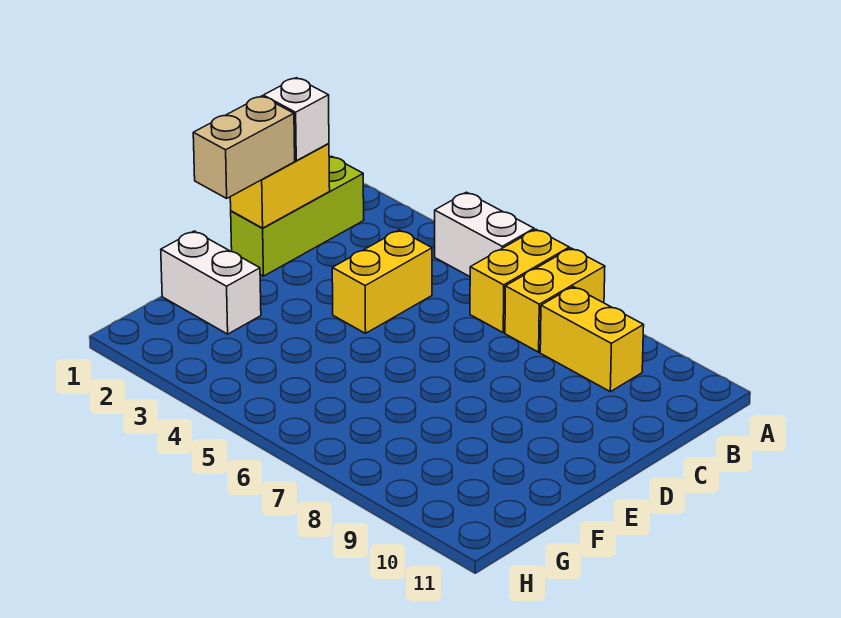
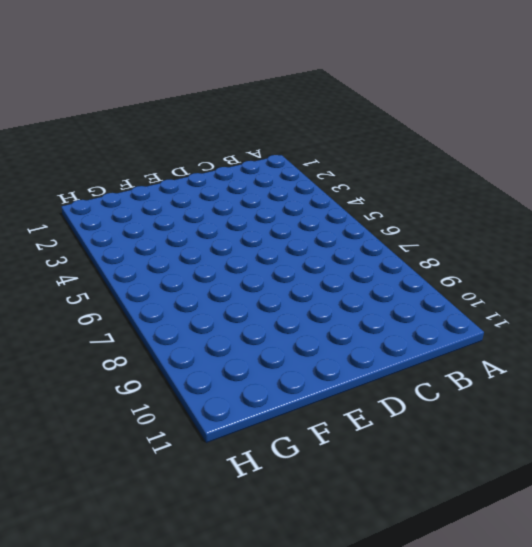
none -> white 1x2 brick [435,192,534,277]
none -> yellow 1x2 brick [470,229,569,333]

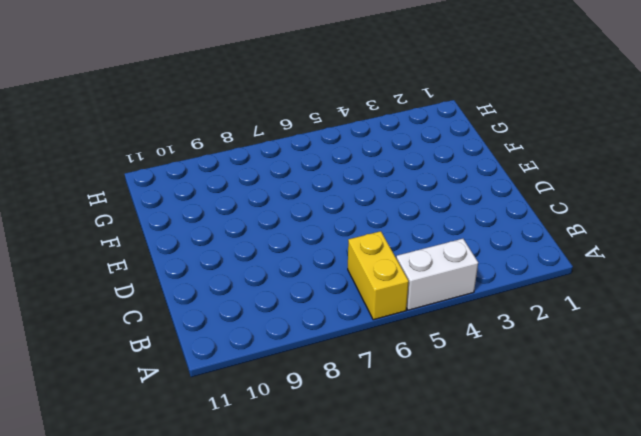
none -> yellow 1x2 brick [505,248,605,352]
none -> lime 1x3 brick [231,156,364,276]

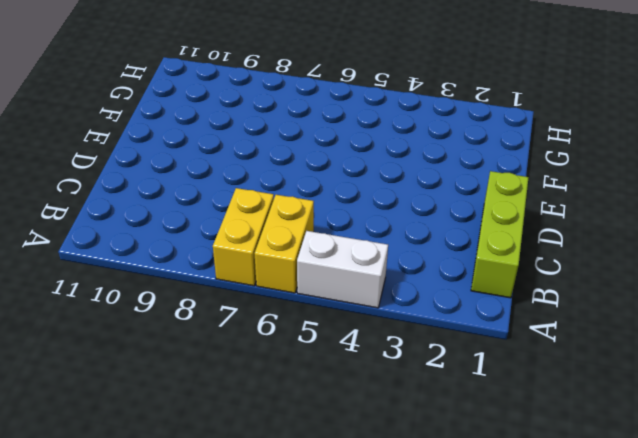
none -> yellow 1x2 brick [540,287,644,392]
none -> yellow 1x2 brick [332,230,432,333]

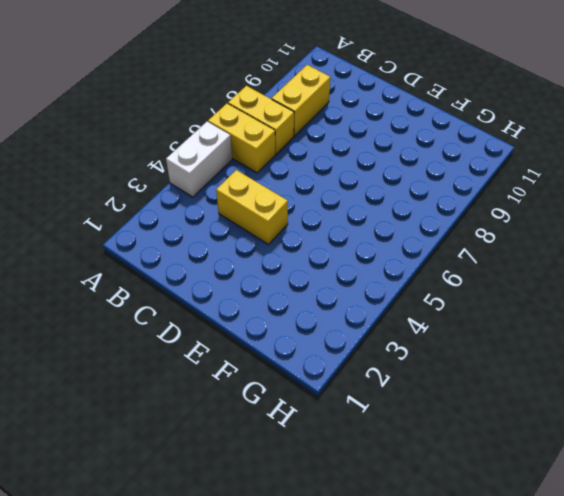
none -> lime 1x3 brick [231,156,364,276]
none -> white 1x2 brick [161,231,261,334]

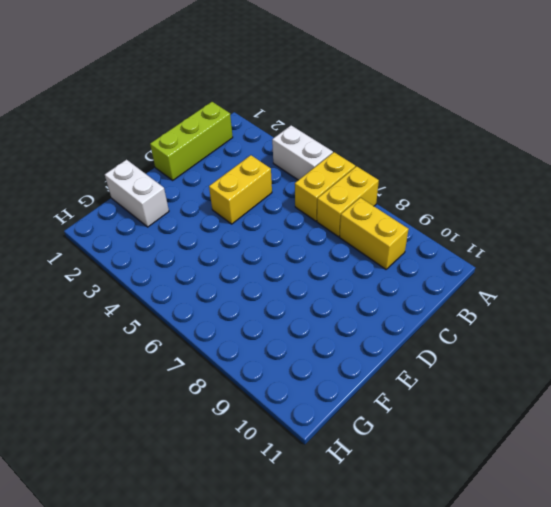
none -> yellow 1x2 brick [230,144,330,228]
none -> white 1x1 brick [263,78,329,161]

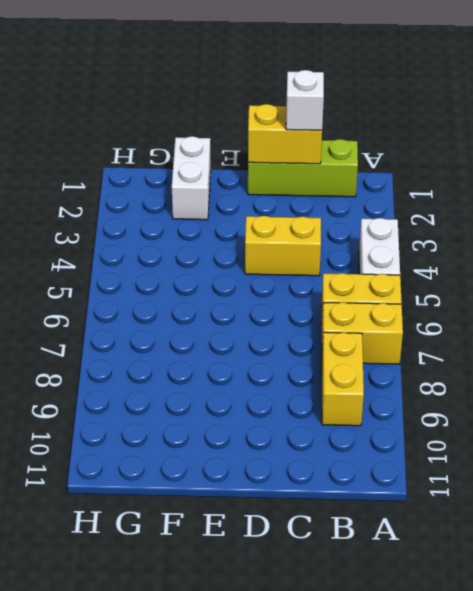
none -> tan 1x2 brick [193,96,295,198]

